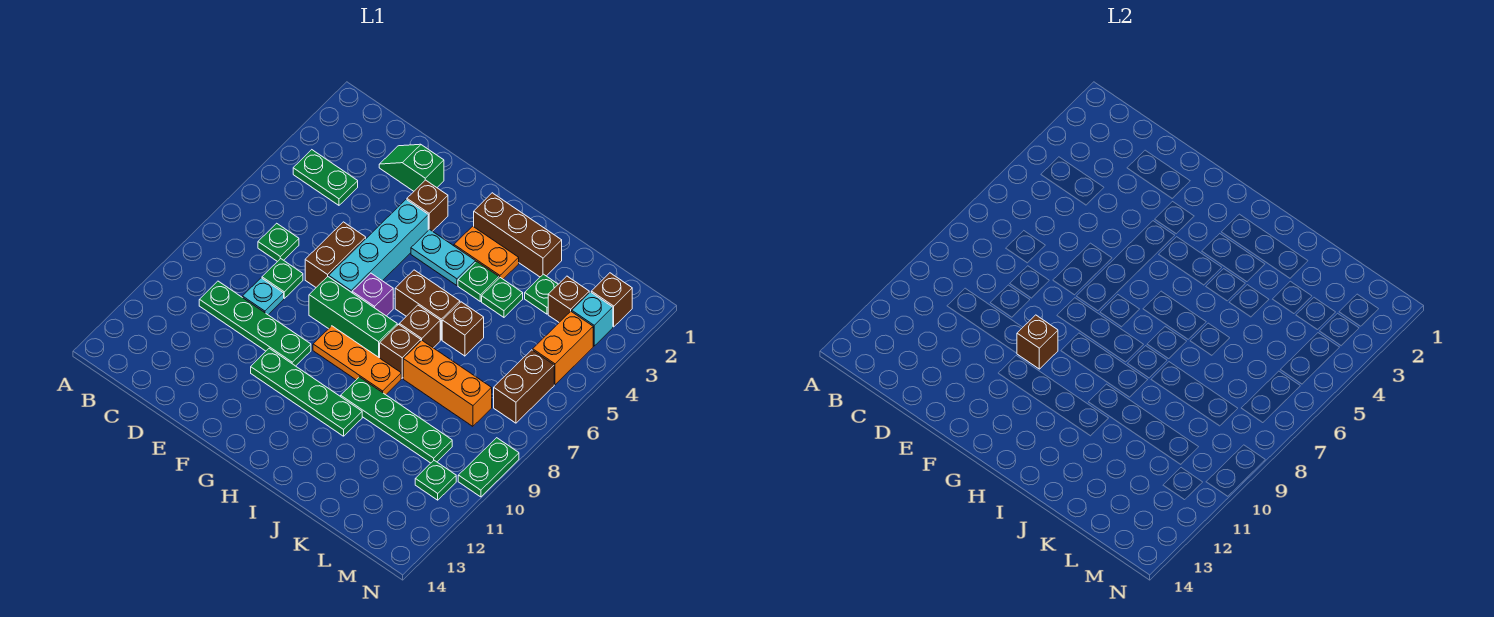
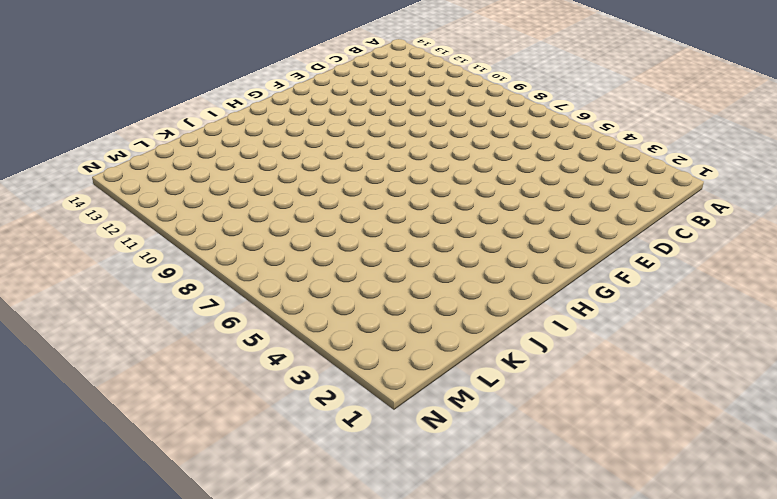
none -> green 1x2 plate [293,150,358,205]
none -> green 1x1 plate [258,223,299,262]
none -> green 1x4 plate [199,281,311,366]
none -> green 1x2 slope [379,144,444,191]

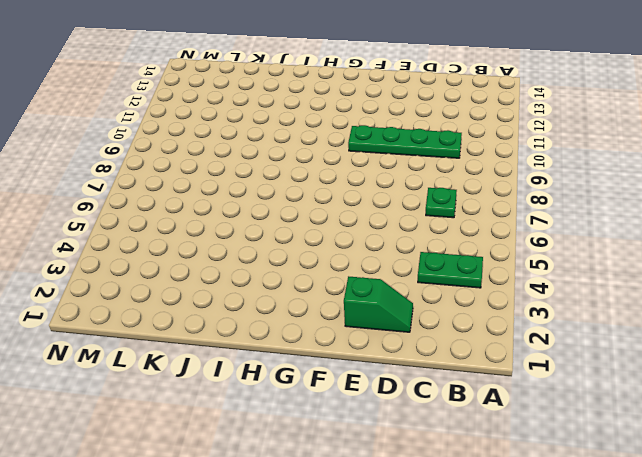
none -> green 1x1 plate [262,259,303,298]
none -> cyan 1x1 plate [243,278,284,315]
none -> brown 1x2 brick [305,222,366,287]
none -> brown 1x1 brick [407,180,448,231]

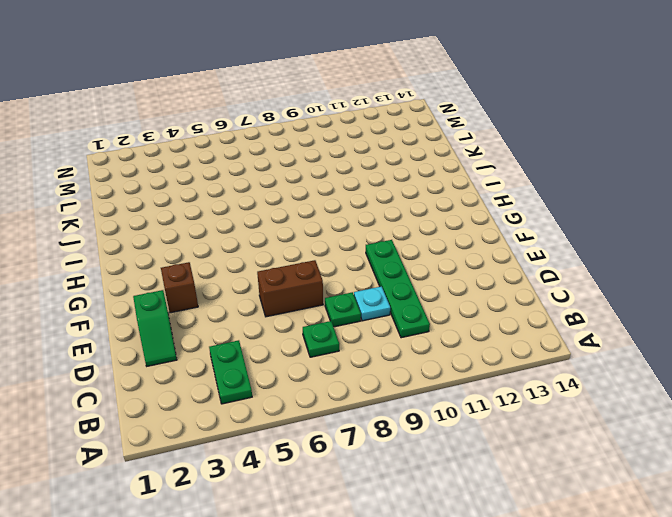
none -> cyan 1x4 brick [329,200,428,292]
none -> green 1x3 brick [309,277,397,358]
none -> green 1x4 plate [251,348,362,436]
none -> cyan 1x2 plate [411,229,476,285]

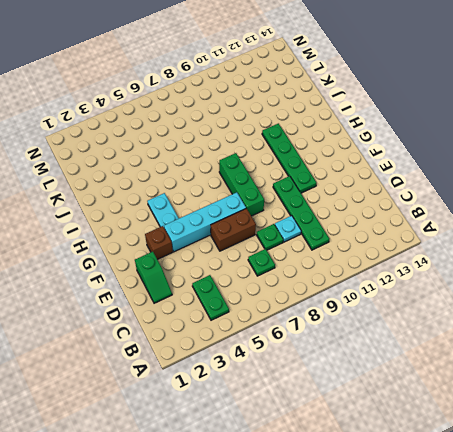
none -> purple 1x1 brick [352,273,393,316]
none -> orange 1x3 plate [313,326,401,395]
none -> brown 1x3 brick [474,193,562,277]
none -> orange 1x2 plate [454,226,519,279]

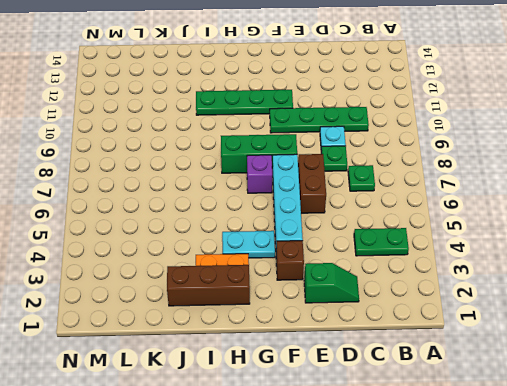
none -> orange 1x3 plate [313,326,401,395]
none -> brown 1x2 brick [395,270,460,340]
none -> green 1x1 plate [458,261,499,301]
none -> brown 1x1 brick [399,305,440,348]

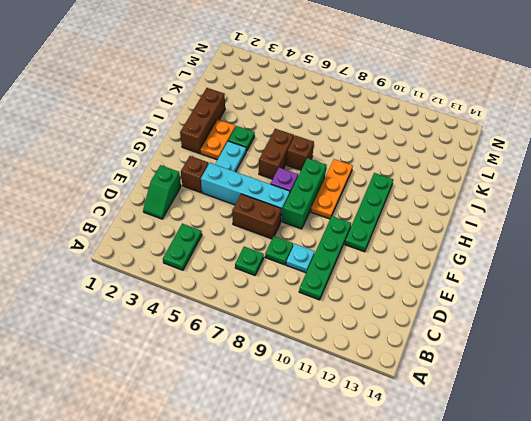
none -> brown 1x1 brick [380,325,421,378]
none -> green 1x4 plate [341,377,452,463]
none -> green 1x1 plate [482,278,523,317]
none -> brown 1x1 brick [442,302,484,356]

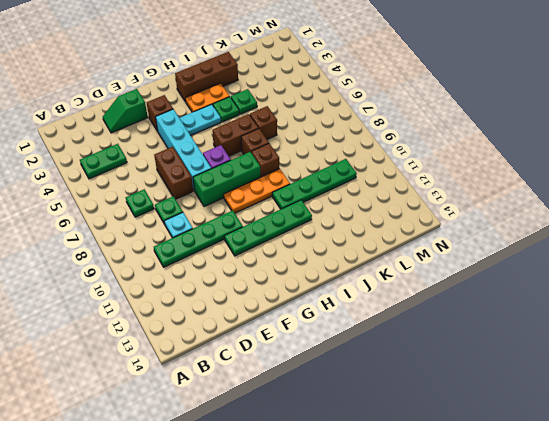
none -> orange 1x3 brick [403,341,492,426]
none -> green 1x1 plate [525,274,558,314]
none -> brown 1x1 brick [548,276,589,322]
none -> brown 1x1 brick [591,273,632,327]

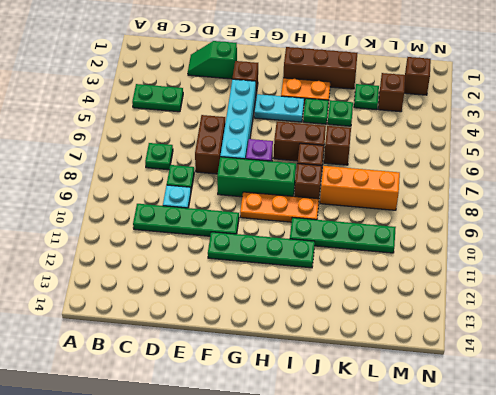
none -> cyan 1x1 brick [572,292,613,346]
none -> orange 1x2 brick [533,312,593,385]
none -> brown 1x2 brick [494,350,554,423]
none -> green 1x1 plate [415,460,456,500]

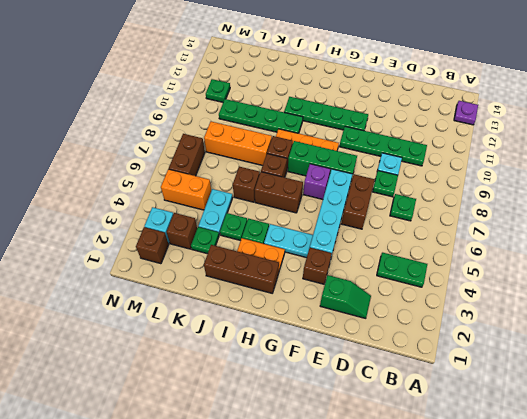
purple 1x1 plate [454,101,478,125] -> none
cyan 1x2 plate [198,189,233,235] -> none
orange 1x2 brick [161,169,211,210] -> orange 1x2 brick turned to [533,312,593,385]
none -> green 1x2 plate [458,438,519,497]
none -> brown 1x1 brick [1017,315,1058,369]

